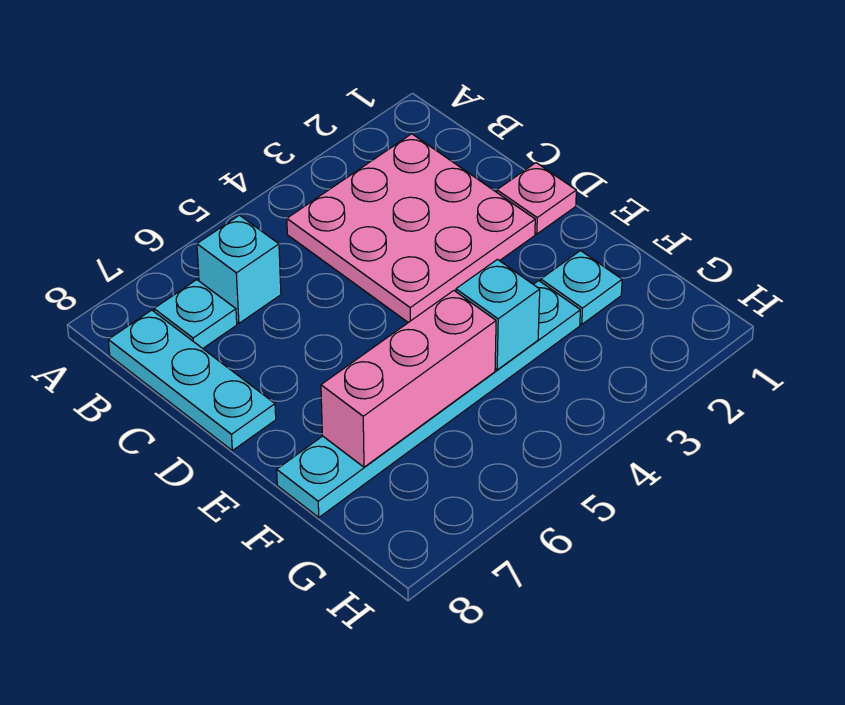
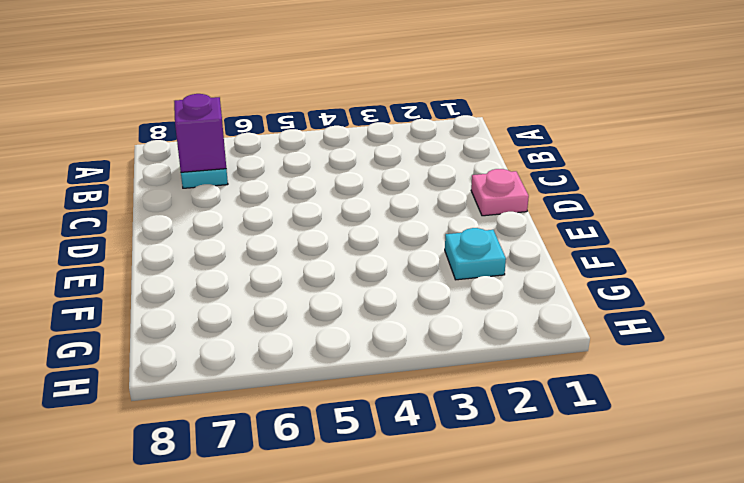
purple 1x1 brick [174,94,226,172] -> none
none -> pink 3x3 plate [287,134,535,323]
none -> cyan 1x1 brick [197,215,281,323]

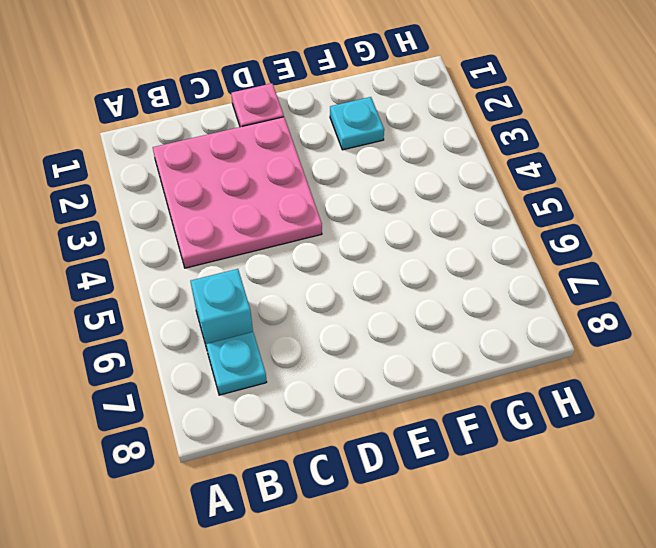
none -> cyan 1x3 plate [108,310,276,450]
none -> cyan 1x6 plate [277,281,580,517]

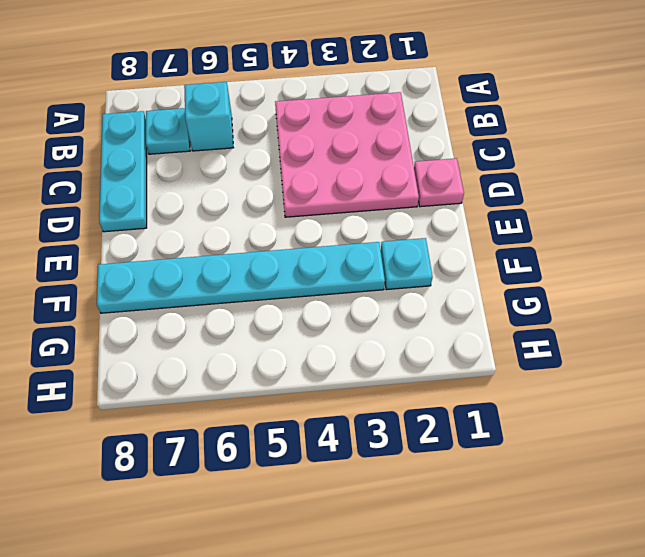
none -> cyan 1x1 brick [456,259,540,370]
none -> pink 1x3 brick [321,291,496,467]

